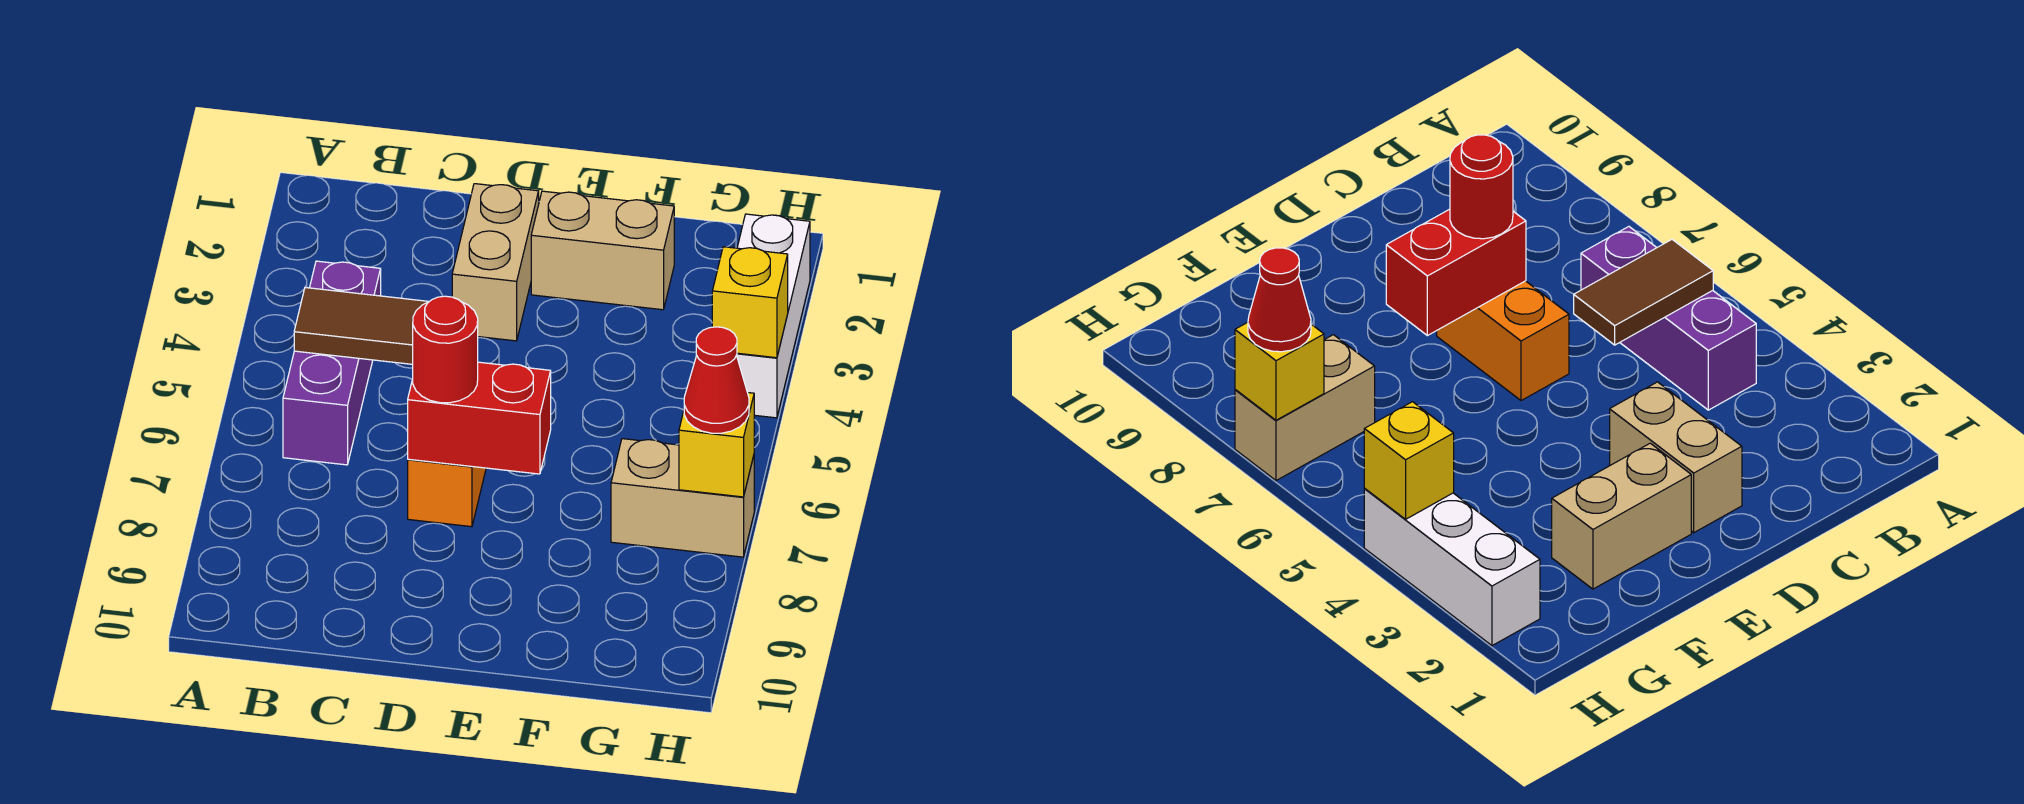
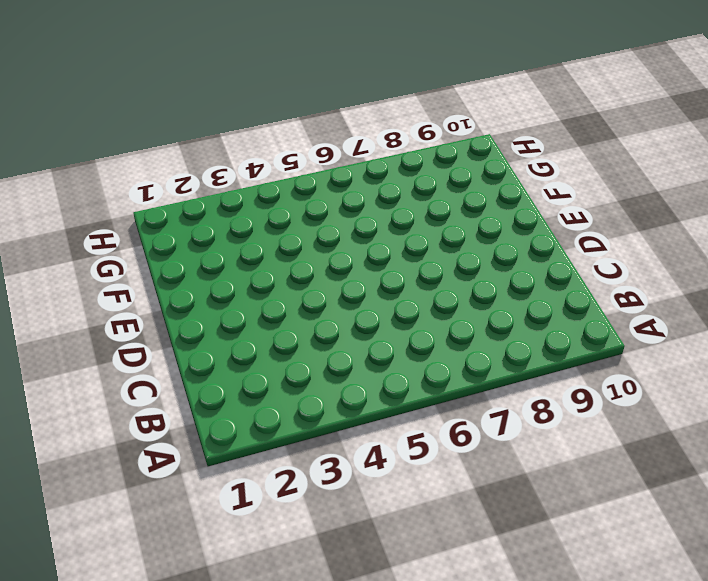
none -> purple 1x3 brick [283,261,381,465]
none -> tan 1x2 brick [452,184,539,341]
none -> orange 1x2 brick [408,459,486,527]

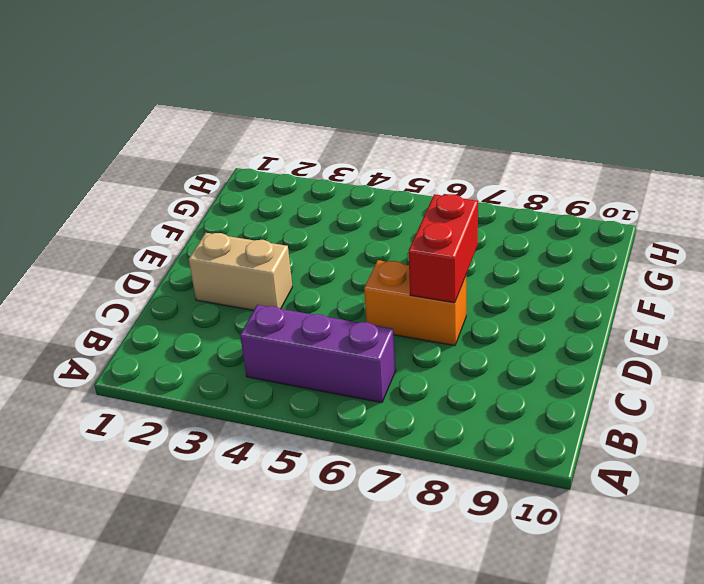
none -> tan 1x2 brick [531,191,674,310]
none -> tan 1x2 brick [611,439,754,557]
none -> white 1x3 brick [737,214,810,418]

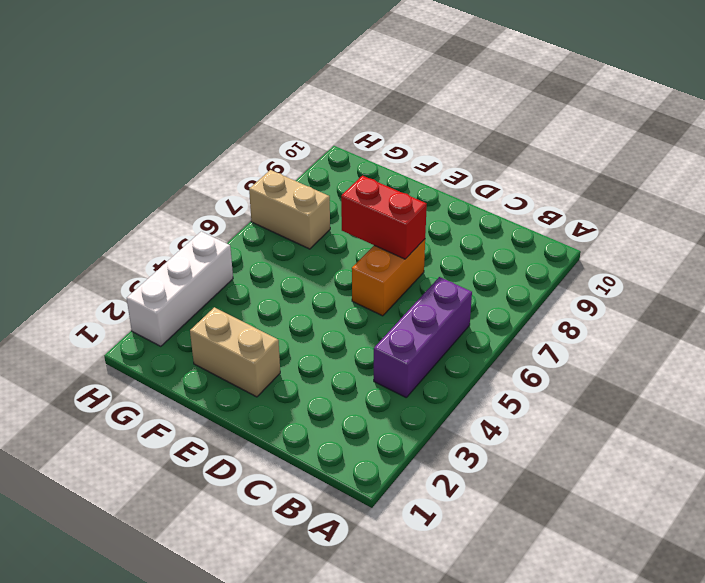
none -> tan 1x2 brick [452,184,539,341]
none -> brown 1x2 tile [294,288,429,364]
none -> yellow 1x1 brick [712,247,788,358]

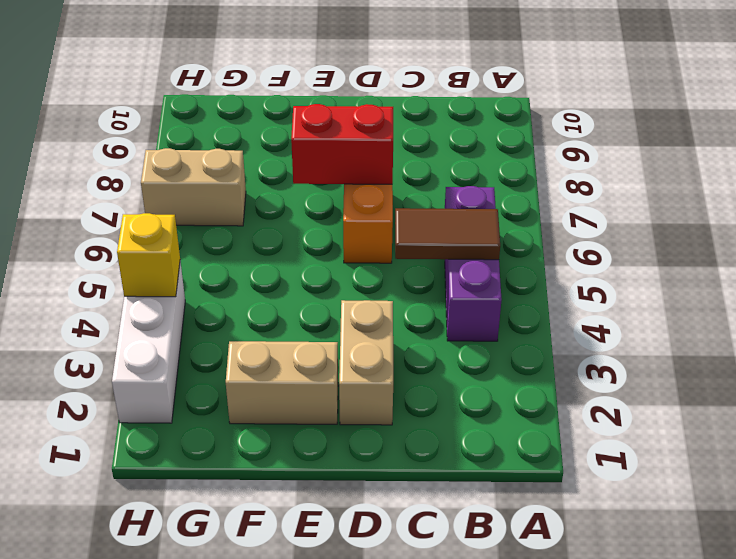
none -> yellow 1x1 brick [679,393,754,497]
none -> red 1x1 round brick [413,296,478,403]
none -> red 1x1 cone [684,327,749,433]

